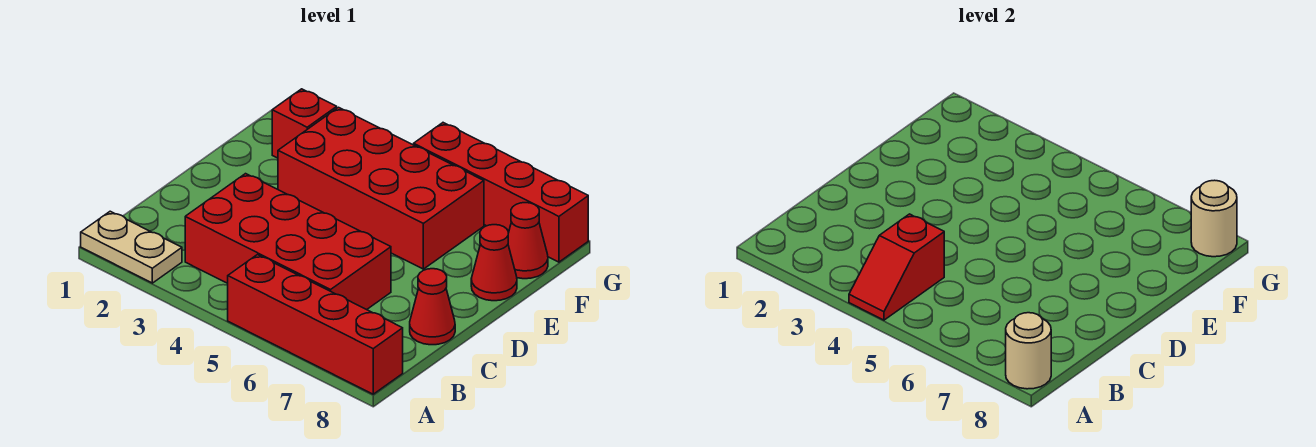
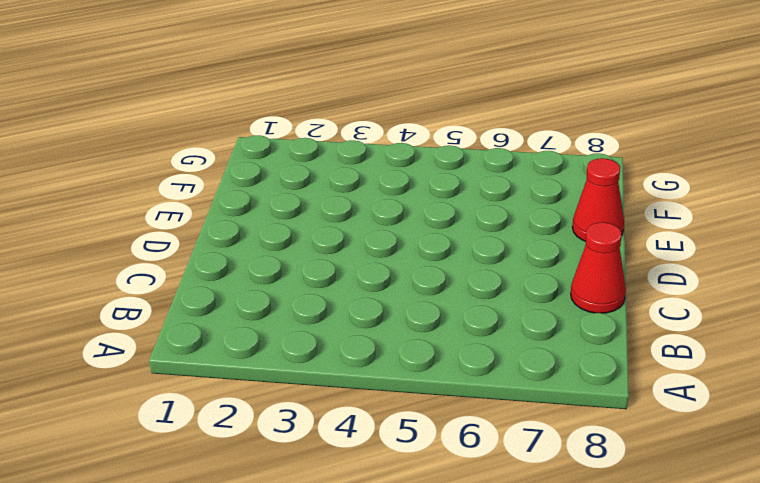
none -> tan 1x2 plate [81,211,182,283]
none -> red 1x4 brick [228,255,403,394]
none -> red 2x4 brick [185,174,391,310]

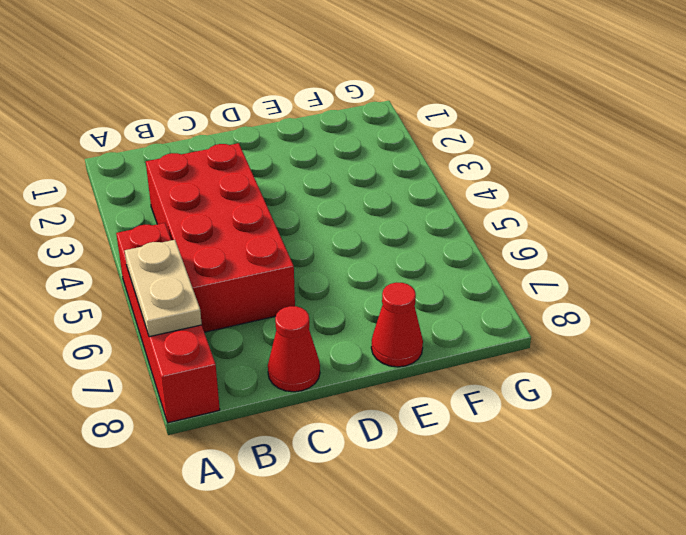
tan 1x2 plate [125,240,202,337] -> tan 1x2 plate moved to [81,211,182,283]
none -> red 2x4 brick [278,107,484,269]
none -> red 1x1 brick [272,89,337,158]
none -> red 1x1 cone [508,203,548,279]

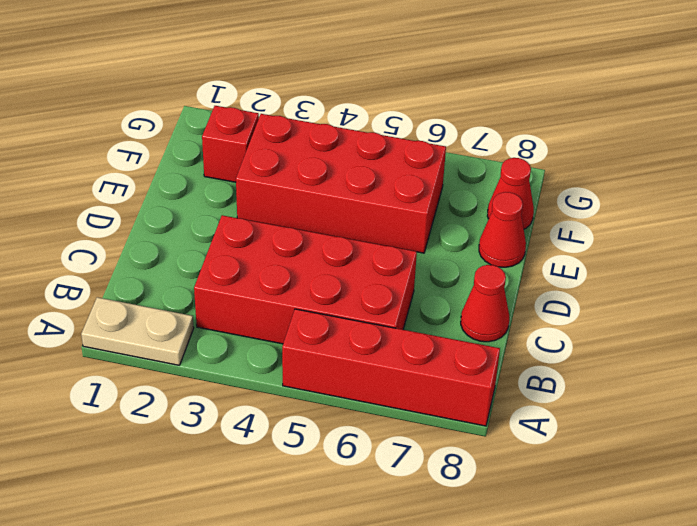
none -> red 1x4 brick [414,123,588,262]
none -> red 1x2 slope [849,214,944,320]
none -> tan 1x1 round brick [1006,313,1051,389]

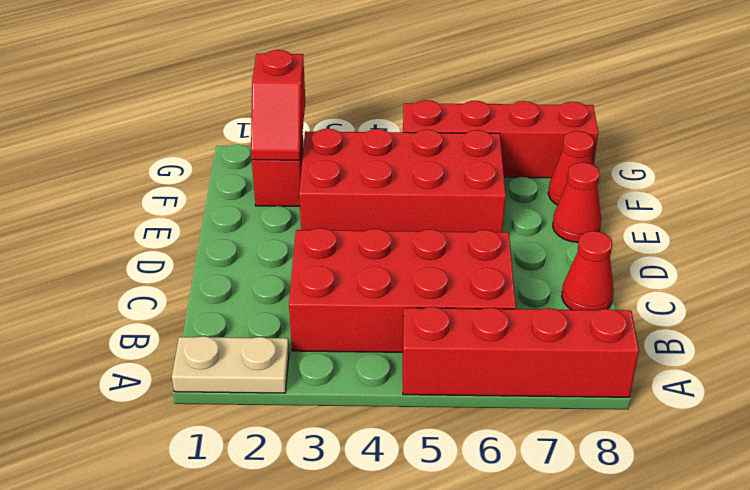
red 1x2 slope [251,50,305,160] -> red 1x2 slope moved to [849,214,944,320]
none -> tan 1x1 round brick [1006,313,1051,389]
none -> tan 1x1 round brick [1191,180,1237,257]

